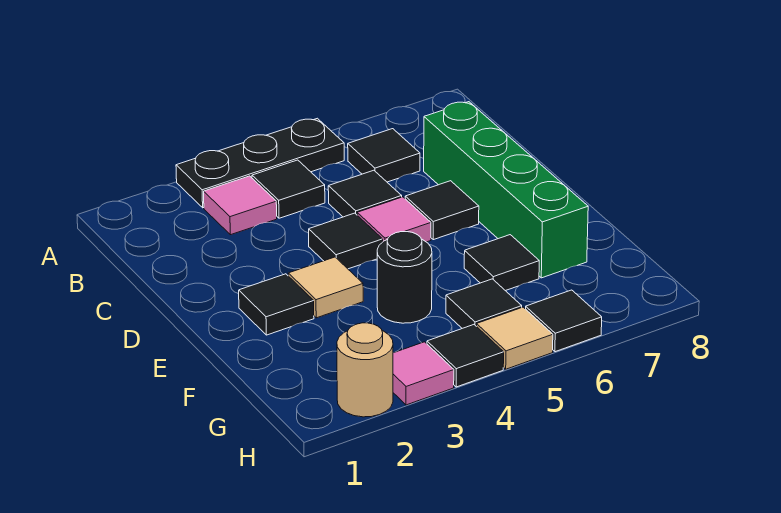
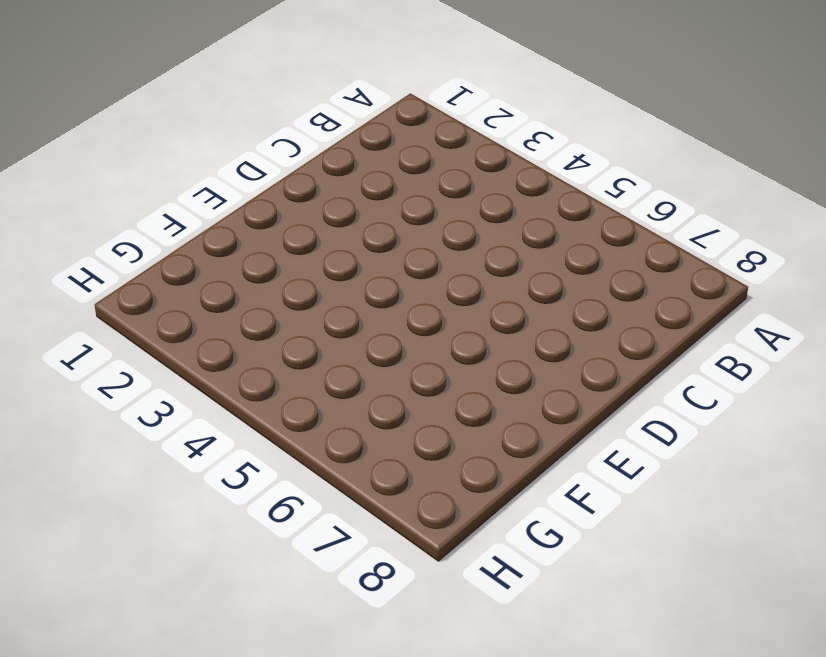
none -> black 1x3 plate [176,118,344,208]
none -> pink 1x1 tile [204,176,277,235]
none -> black 1x1 tile [252,160,325,218]

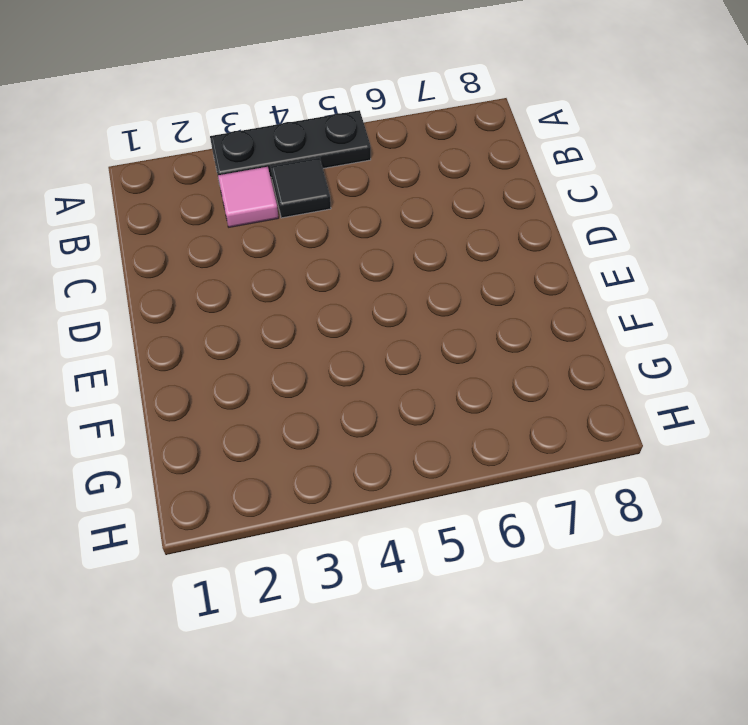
none -> black 1x1 tile [348,129,420,182]
none -> black 1x1 tile [328,170,402,217]
none -> green 1x4 brick [424,102,588,278]

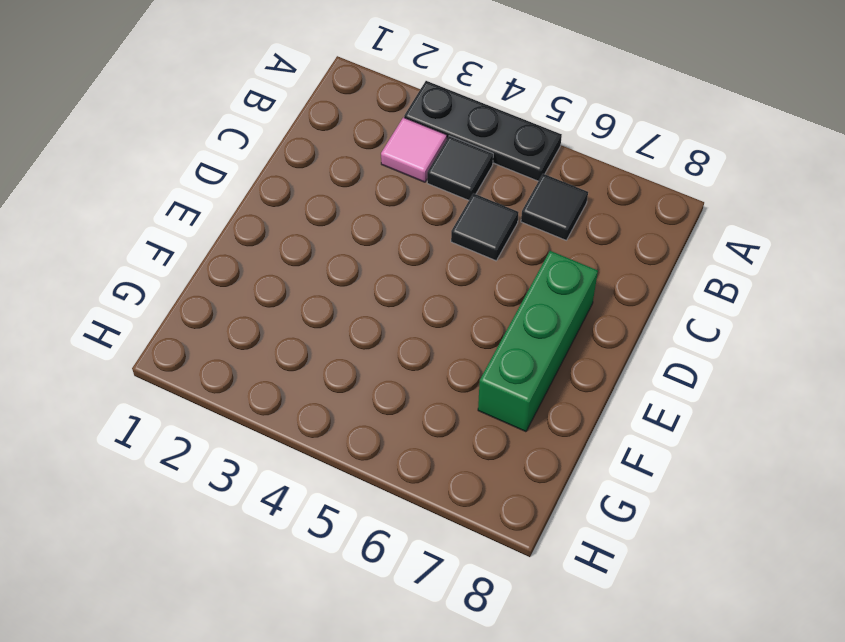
green 1x3 brick [478,251,598,432] -> green 1x4 brick [424,102,588,278]
none -> black 1x1 tile [309,213,383,269]
none -> pink 1x1 tile [357,197,431,242]
none -> black 1x1 tile [405,181,479,240]

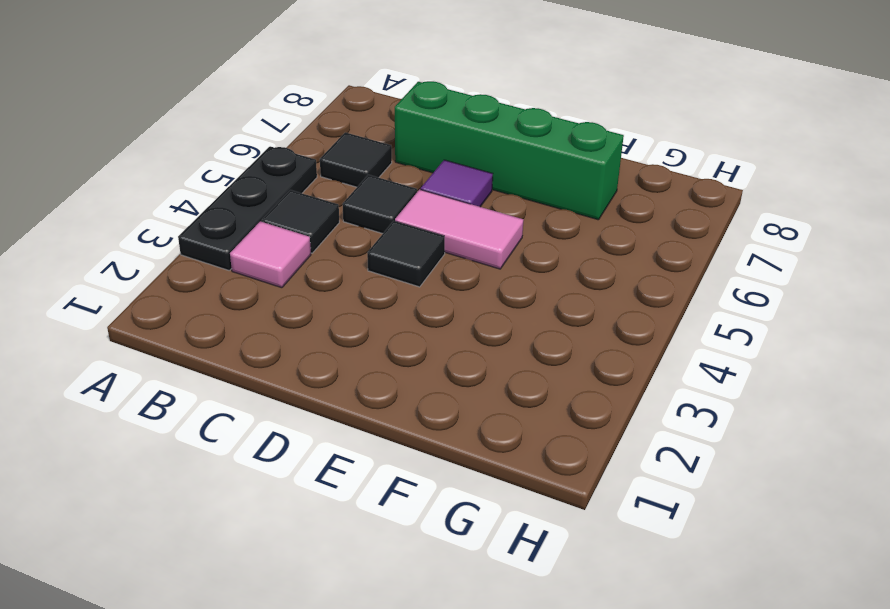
pink 1x2 tile [395,189,523,269] -> pink 1x1 tile [357,197,431,242]
purple 1x1 tile [421,160,493,207] -> black 1x1 tile [405,181,479,240]
none -> black 1x1 tile [239,274,314,335]
none -> tan 1x1 tile [288,257,363,318]
none -> black 1x1 round brick [377,232,432,323]

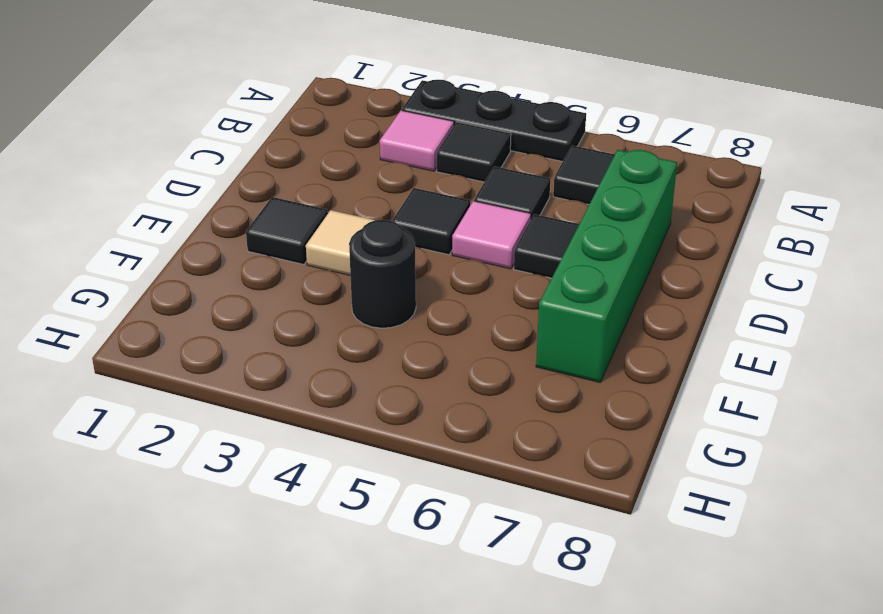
none -> black 1x1 tile [464,235,539,291]
none -> black 1x1 tile [446,279,522,328]
none -> tan 1x1 round brick [337,323,393,417]

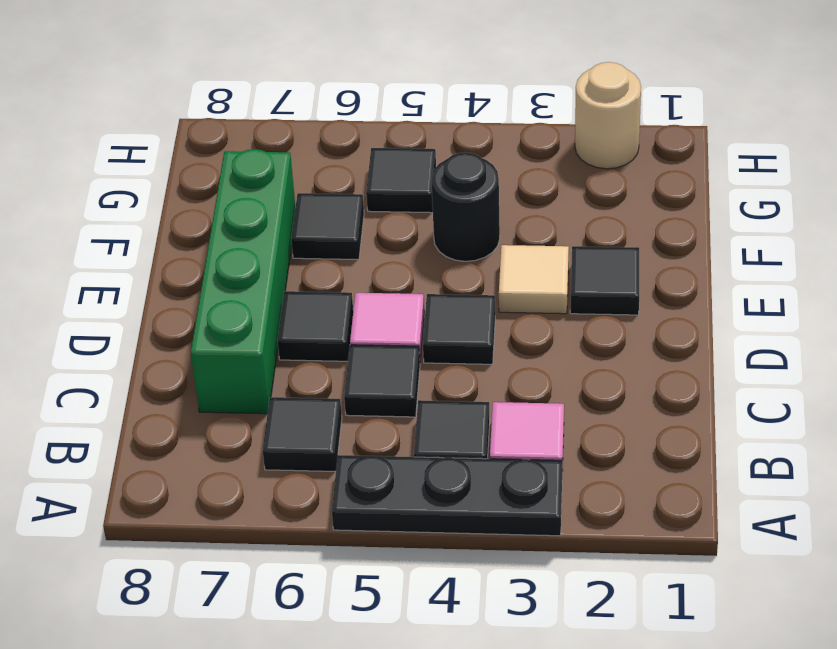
none -> pink 1x1 tile [393,342,454,405]
none -> black 1x1 tile [427,325,504,387]
none -> tan 1x1 tile [477,307,553,369]

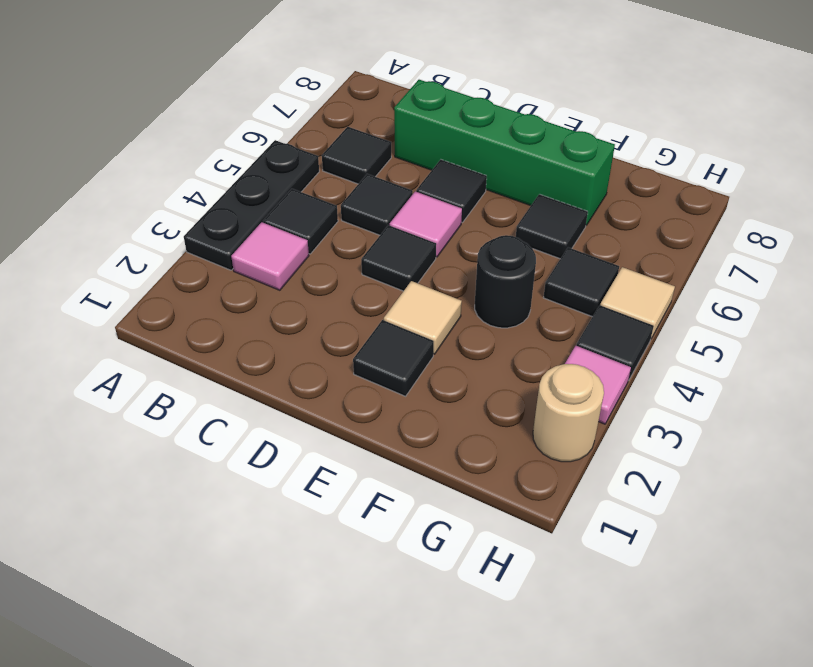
none -> black 1x1 tile [526,290,602,352]

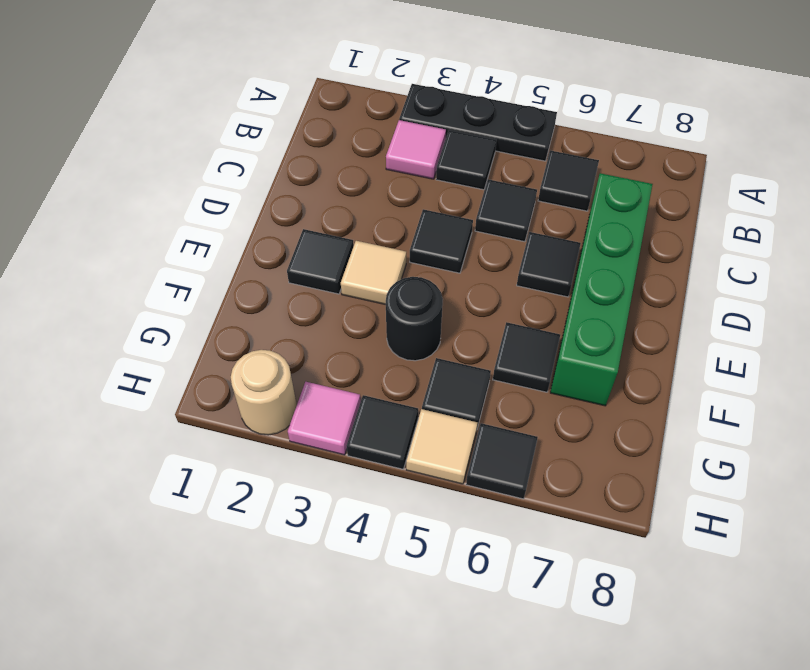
none -> pink 1x1 tile [357,197,431,242]

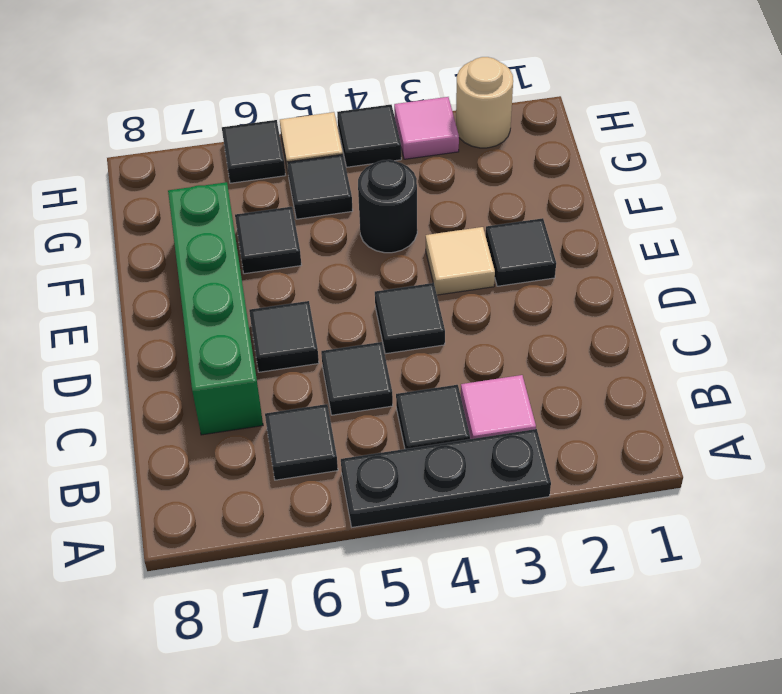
none -> pink 1x1 tile [357,197,431,242]

